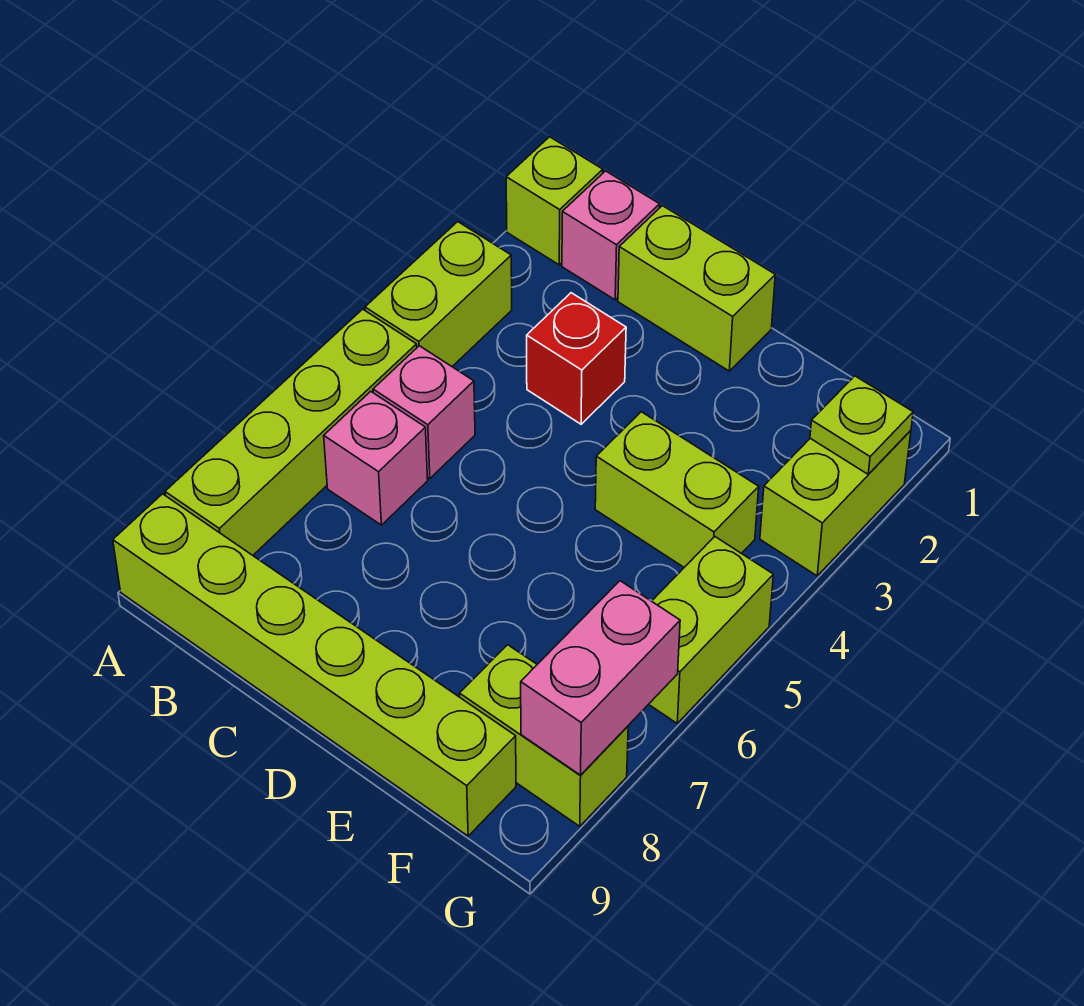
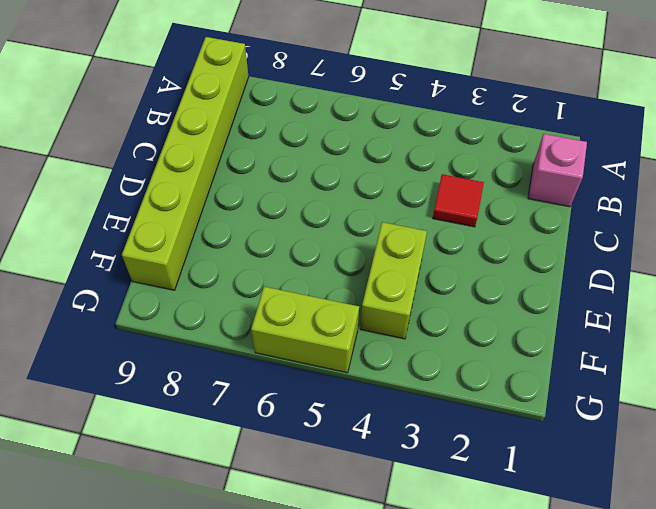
red 1x1 tile [433,174,484,227] -> red 1x1 brick [527,293,626,424]
none -> lime 1x1 brick [506,137,603,265]
none -> lime 1x2 brick [365,222,512,366]
none -> lime 1x4 brick [165,309,417,555]

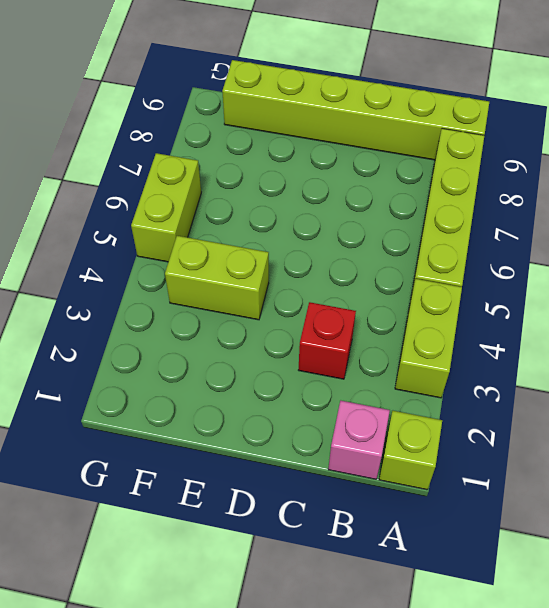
none -> pink 1x1 brick [373,346,475,479]
none -> pink 1x1 brick [324,391,428,525]
none -> lime 1x2 brick [618,206,775,371]

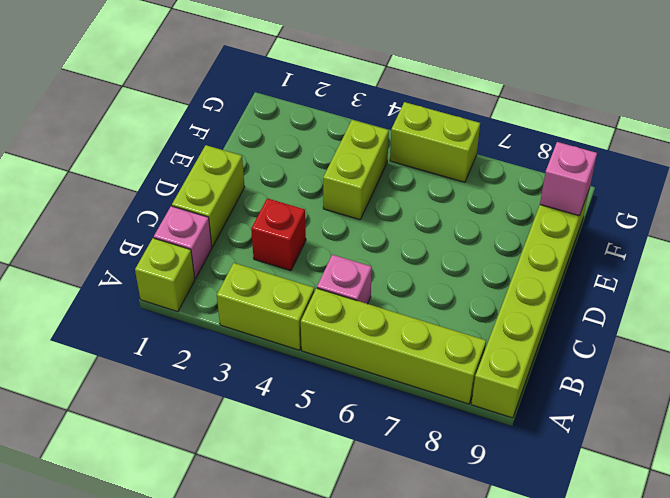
pink 1x1 brick [540,142,597,216] -> pink 1x1 brick moved to [324,391,428,525]
none -> lime 1x2 brick [460,645,628,826]
none -> lime 1x2 brick [760,430,911,576]
none -> lime 1x1 plate [810,376,913,474]

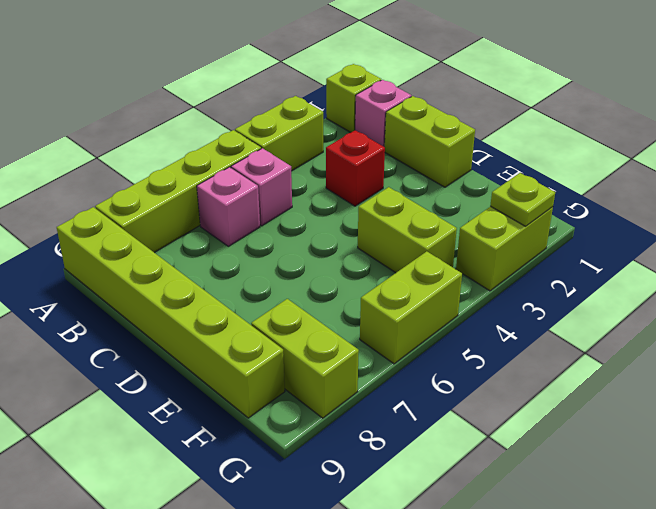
none -> pink 1x2 brick [521,581,680,775]

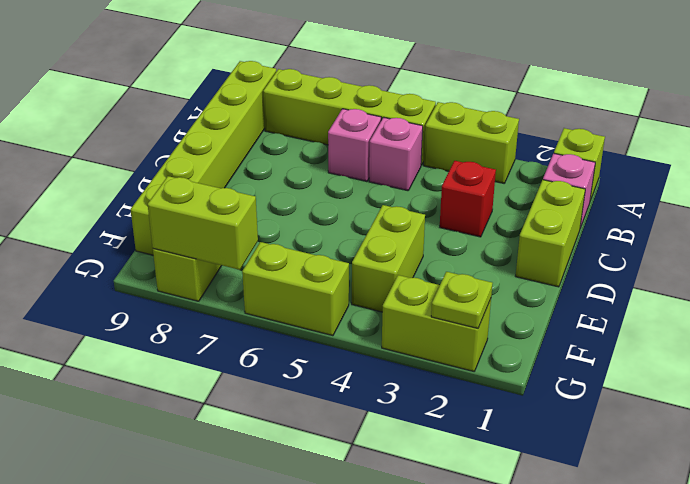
lime 1x2 brick [148,176,258,270] -> pink 1x2 brick [521,581,680,775]

